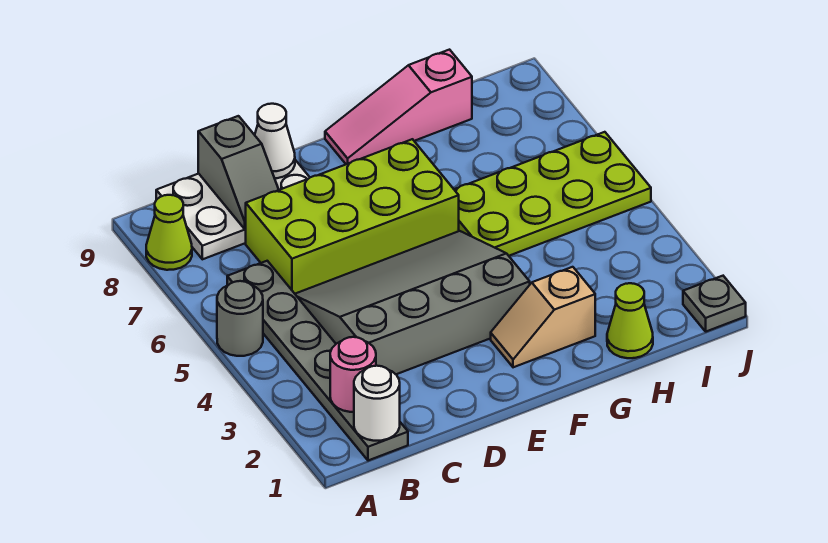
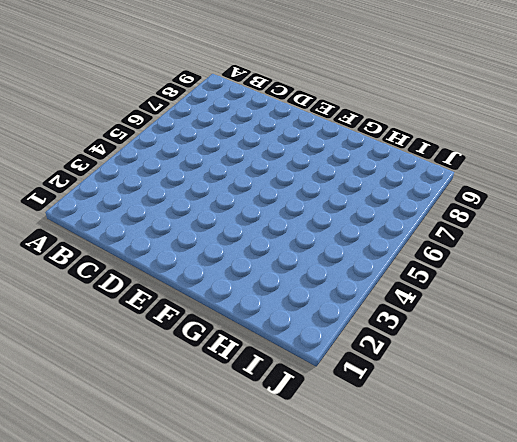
none -> grey 1x1 round brick [217,281,263,356]
none -> lime 1x1 cone [146,195,192,270]
none -> grey 1x6 plate [227,261,408,461]

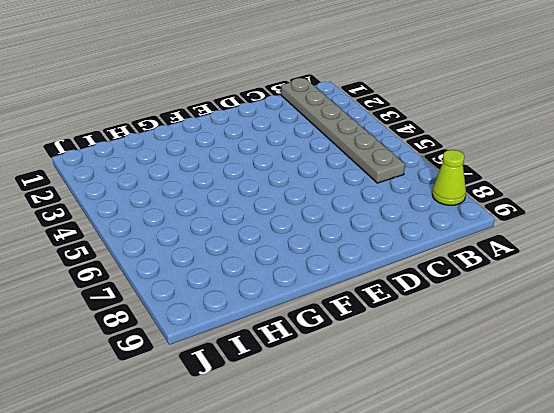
none -> grey 1x1 round brick [217,281,263,356]
none -> white 2x3 plate [156,160,310,259]
none -> grey 3x4 slope [295,231,530,374]

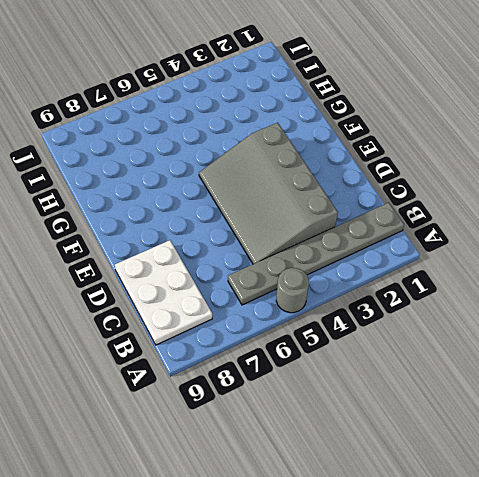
none -> lime 1x1 cone [146,195,192,270]
none -> lime 2x4 brick [246,139,459,294]
none -> tan 1x2 slope [491,267,595,367]

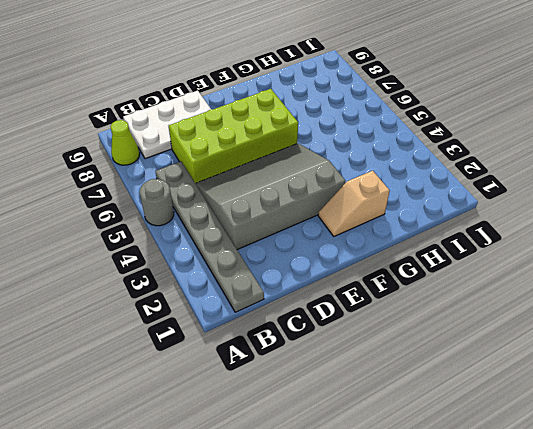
none -> pink 1x3 slope [325,50,472,164]
none -> lime 2x4 plate [454,132,651,256]
none -> lime 1x1 cone [607,283,653,358]

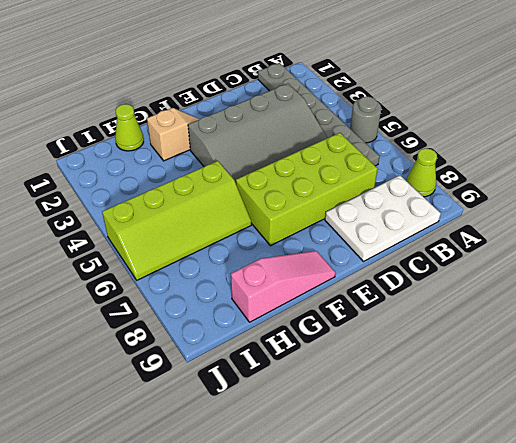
lime 2x4 slope [102,161,251,280] -> lime 2x4 plate [454,132,651,256]
none -> grey 1x1 plate [683,276,746,332]
none -> white 1x1 round brick [354,366,400,441]
none -> pink 1x1 round brick [330,337,376,412]

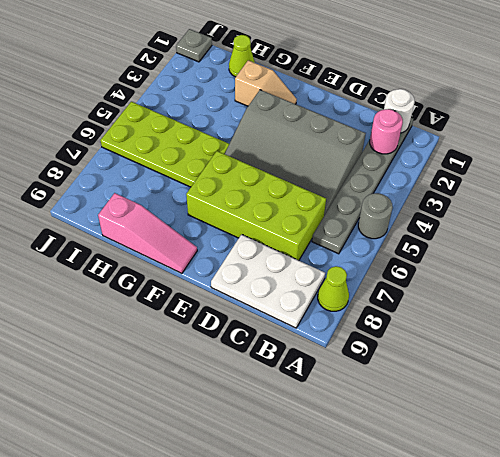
none -> grey 1x2 slope [198,116,279,229]
none -> white 1x1 cone [255,104,295,178]

